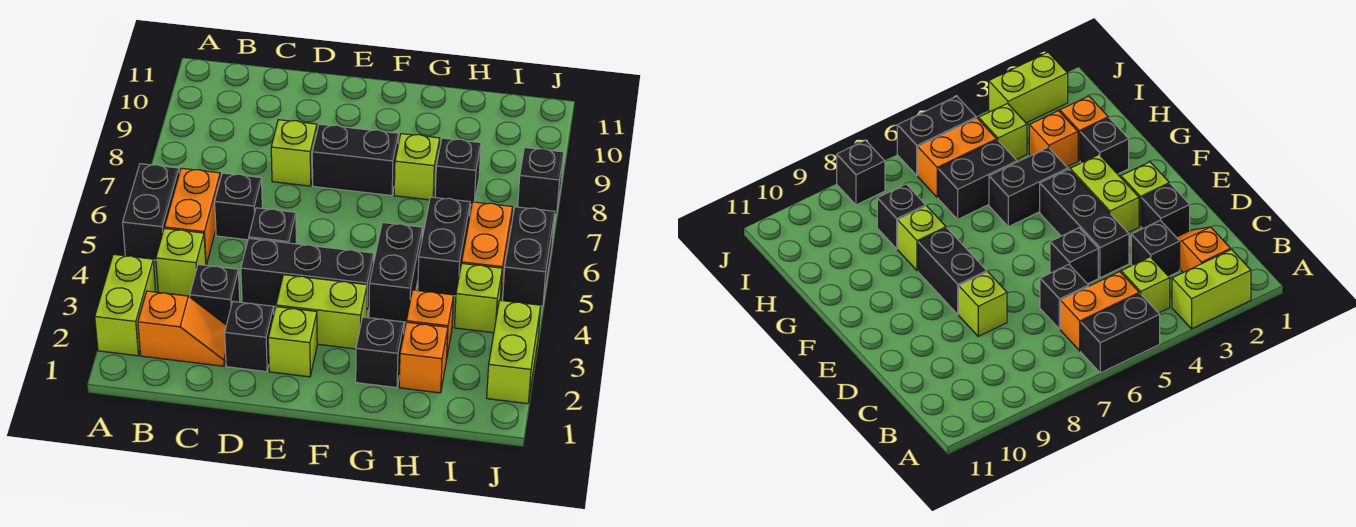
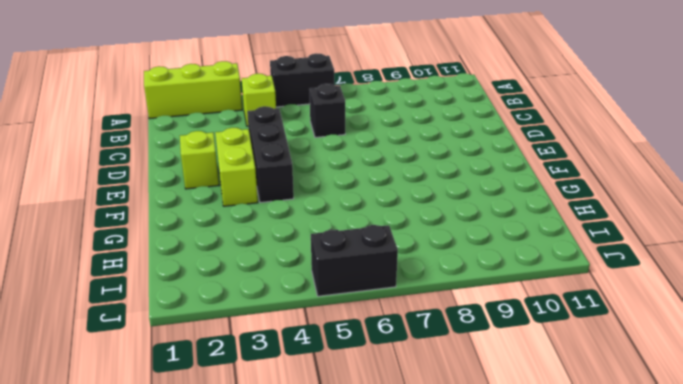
lime 1x3 brick [144,61,242,119] -> lime 1x2 brick [95,254,156,356]
none -> orange 1x2 slope [138,291,226,366]
none -> orange 1x2 brick [164,168,220,265]
none -> black 1x1 brick [190,265,240,325]

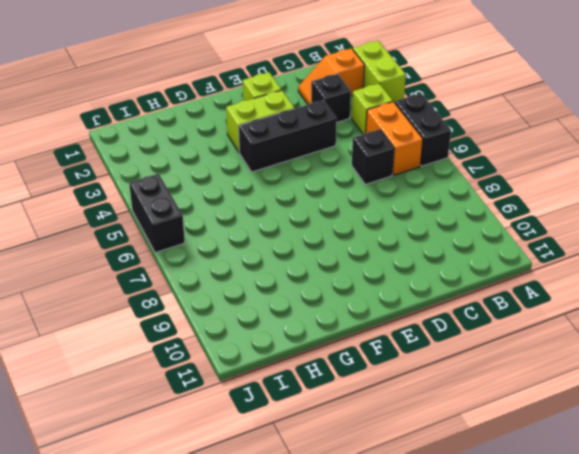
none -> black 1x1 brick [225,302,274,372]
none -> black 1x1 brick [249,208,296,244]
none -> lime 1x1 brick [271,120,317,186]

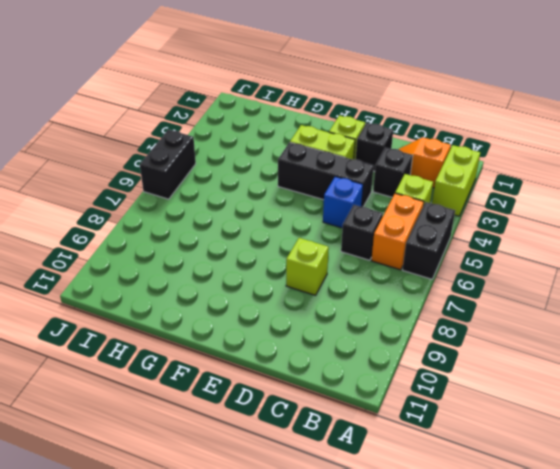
blue 1x1 brick [323,177,363,228] -> black 1x1 brick [249,208,296,244]
none -> black 1x2 brick [312,124,399,196]
none -> black 1x1 brick [356,317,404,388]
none -> black 1x2 brick [369,223,422,322]

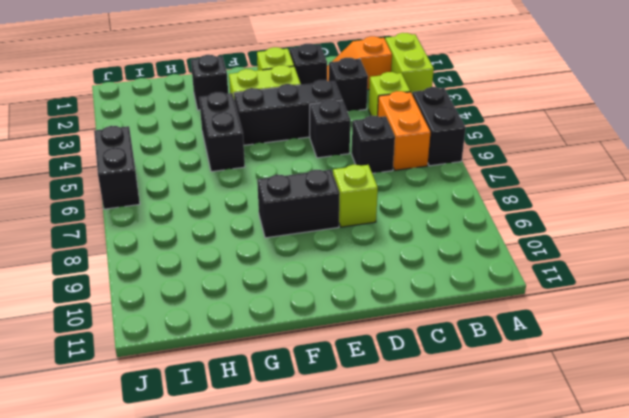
none -> lime 1x1 brick [394,134,440,200]
none -> orange 1x1 brick [399,322,448,393]
none -> orange 1x1 brick [406,290,454,360]

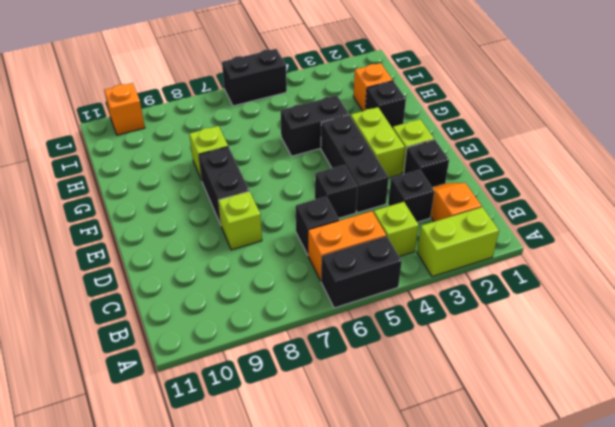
orange 1x1 brick [104,83,145,135] -> orange 1x1 brick moved to [406,290,454,360]
none -> black 1x2 brick [418,197,470,296]
none -> black 1x1 brick [435,138,481,205]
none -> lime 1x1 brick [454,263,502,333]

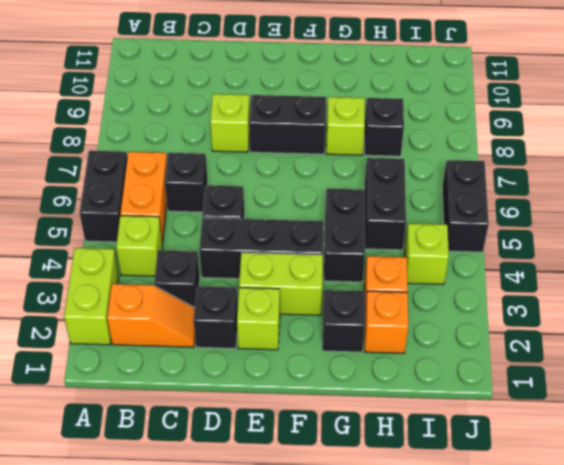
none -> orange 1x2 brick [462,202,512,300]
none -> lime 1x2 brick [487,300,541,404]
none -> black 1x1 brick [518,148,564,214]

